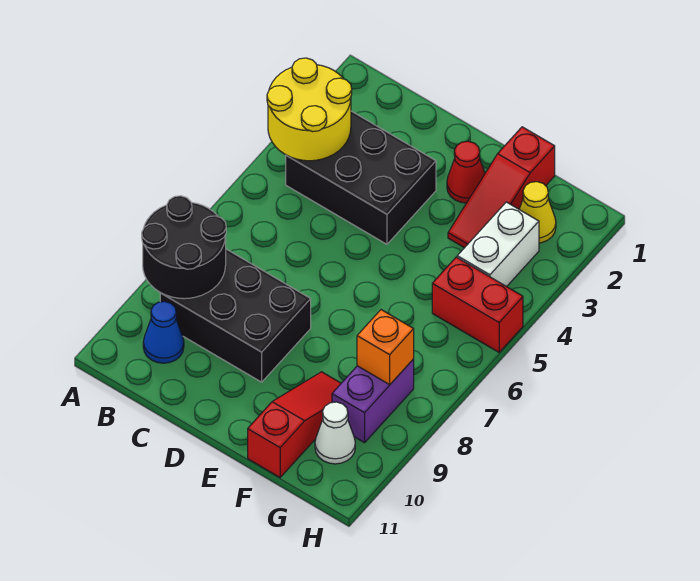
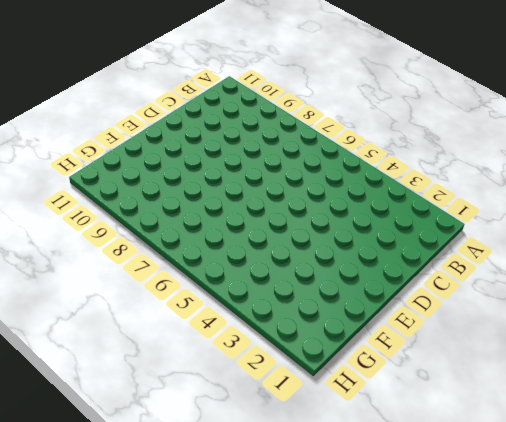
none -> black 2x3 brick [286,111,436,244]
none -> black 2x3 brick [160,249,311,382]
none -> blue 1x1 cone [143,301,184,363]

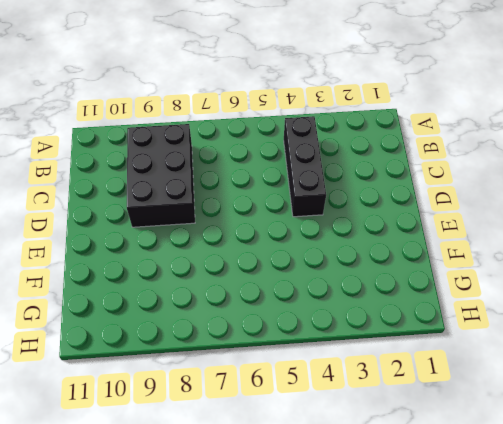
black 1x3 brick [284,116,326,217] -> black 2x3 brick [286,111,436,244]
none -> blue 1x1 cone [143,301,184,363]
none -> red 1x1 cone [447,141,485,203]
none -> red 1x3 slope [448,127,555,248]

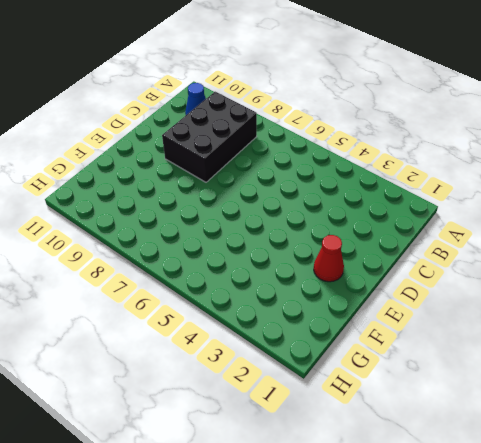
none -> black 2x3 brick [286,111,436,244]
none -> red 1x3 slope [448,127,555,248]
none -> red 1x3 slope [248,372,341,477]

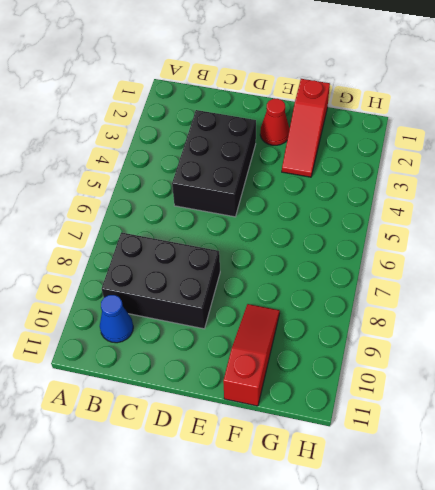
black 2x3 brick [172,110,256,217] -> black 2x3 brick turned to [286,111,436,244]
none -> yellow 1x1 cone [519,182,556,243]
none -> white 1x2 brick [457,202,539,287]
none -> red 1x2 brick [432,257,523,352]

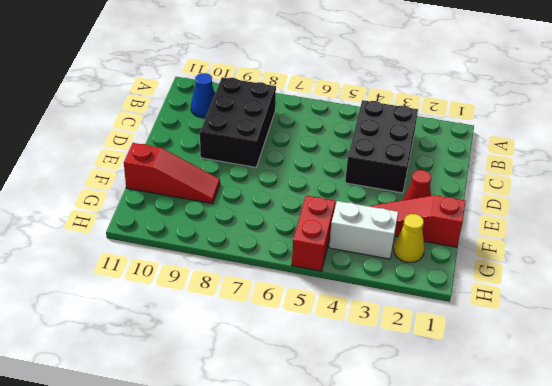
none -> purple 1x2 brick [332,359,414,443]
none -> white 1x1 cone [315,402,355,464]
none -> yellow 2x2 round brick [267,58,352,161]

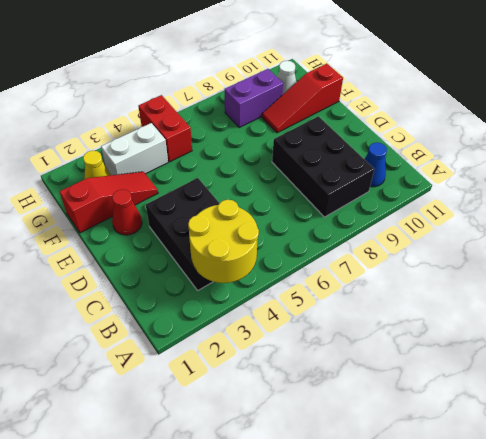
none -> black 2x2 round brick [142,196,226,299]
none -> orange 1x1 brick [357,310,414,385]

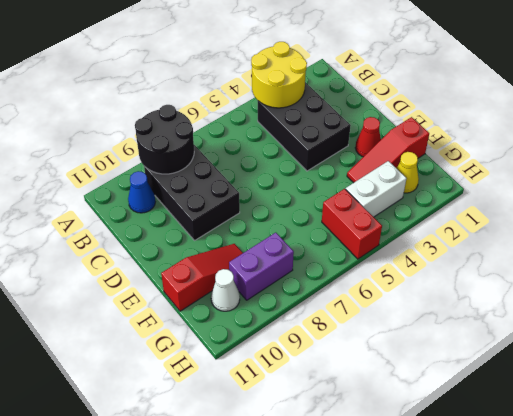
none -> orange 1x1 brick [357,310,414,385]

